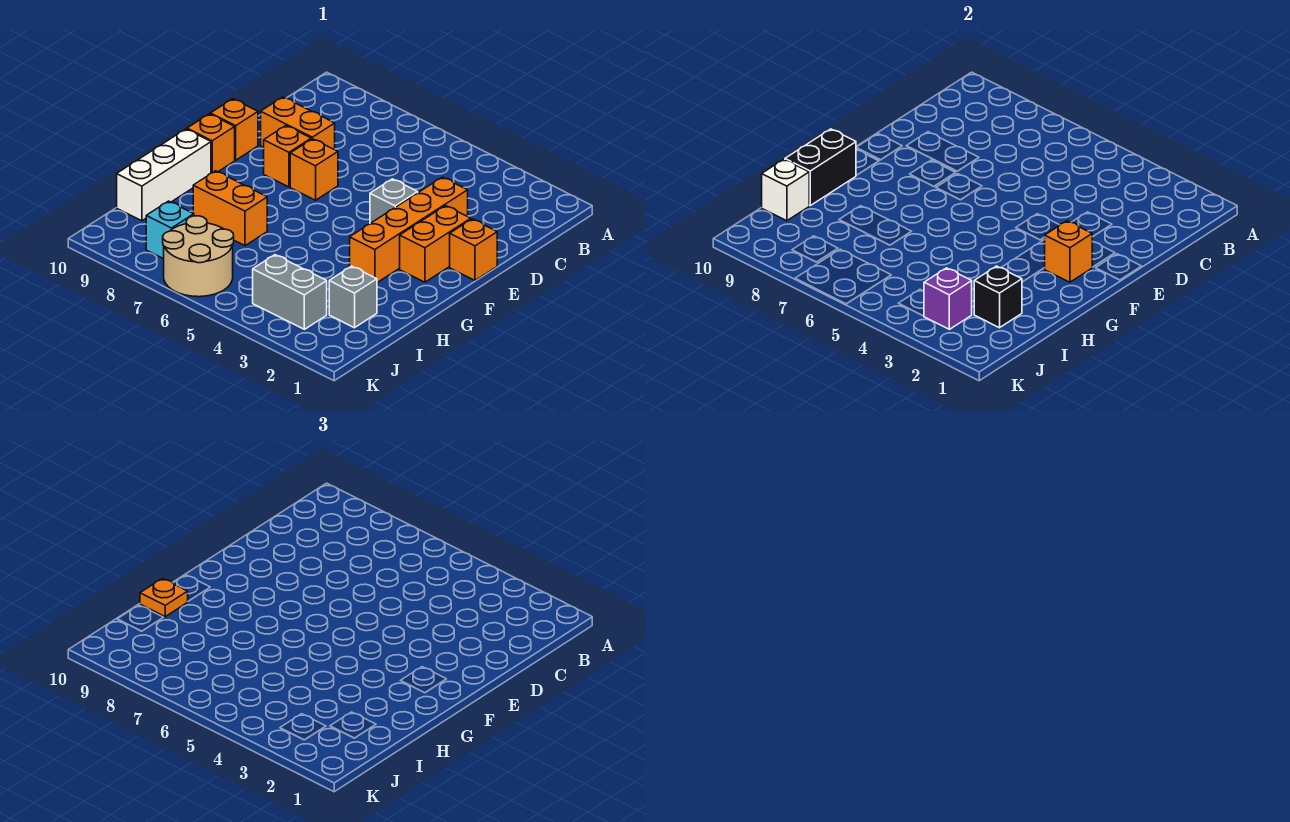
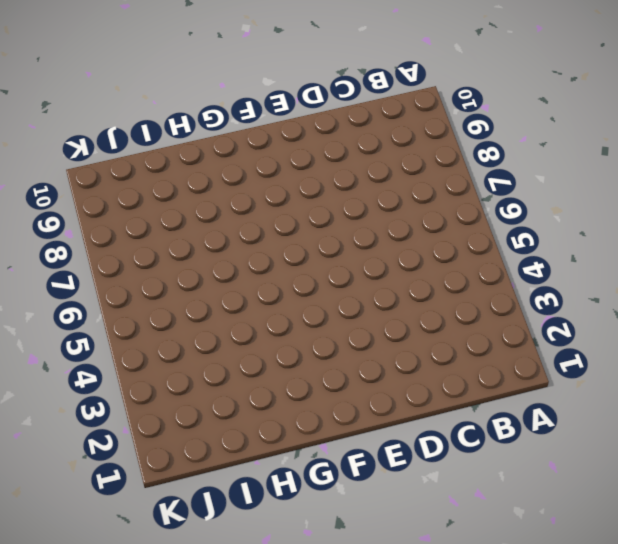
none -> orange 1x4 brick [350,177,468,283]
none -> orange 1x2 brick [261,97,335,150]
none -> orange 1x1 brick [450,219,497,280]

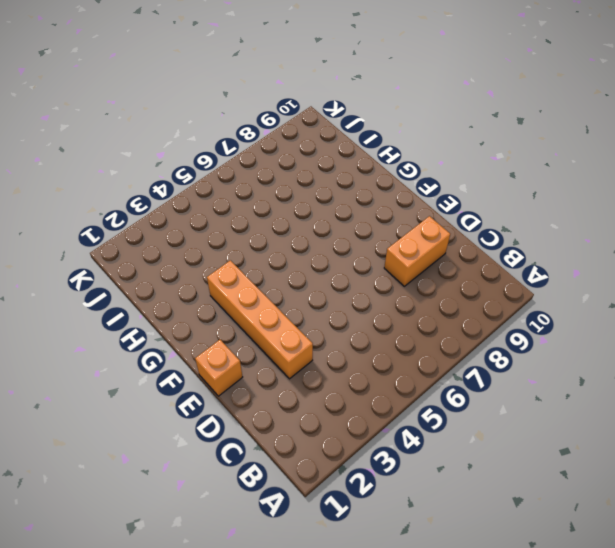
none -> orange 1x2 brick [400,206,471,282]
none -> grey 1x1 brick [370,179,418,223]
none -> orange 1x1 brick [290,139,338,200]

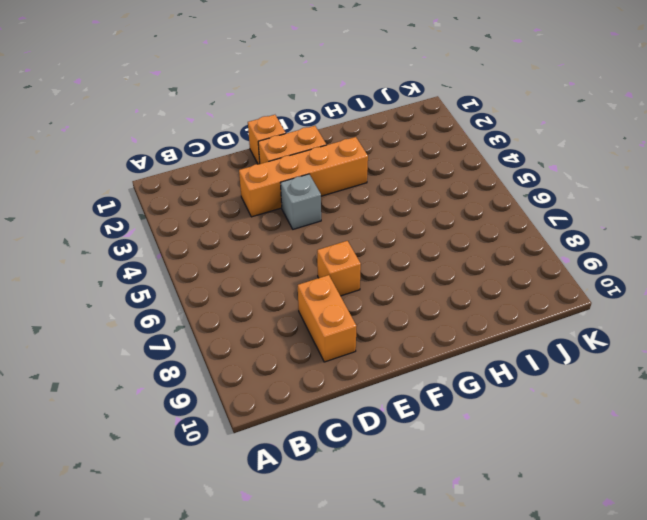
none -> orange 1x1 brick [264,126,311,187]
none -> orange 1x1 brick [210,99,258,160]
none -> orange 1x1 brick [187,114,235,173]

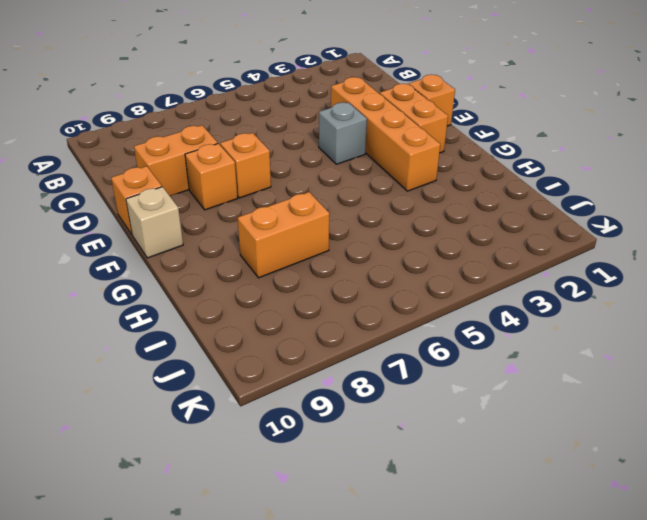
tan 1x1 brick [126,187,183,258] -> orange 1x1 brick [187,114,235,173]
none -> white 1x3 brick [117,129,211,221]
none -> grey 1x1 brick [329,266,377,328]
none -> grey 1x2 brick [253,255,327,329]

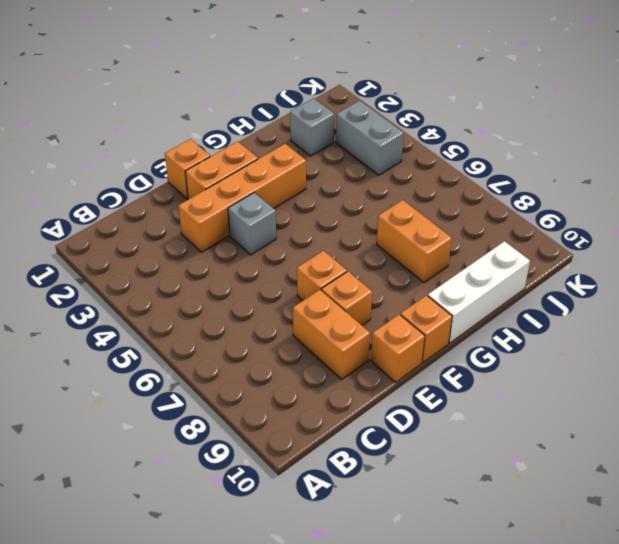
none -> tan 2x2 round brick [163,216,234,297]
none -> cyan 1x1 brick [146,201,194,259]
none -> orange 1x1 brick [1045,221,1092,282]

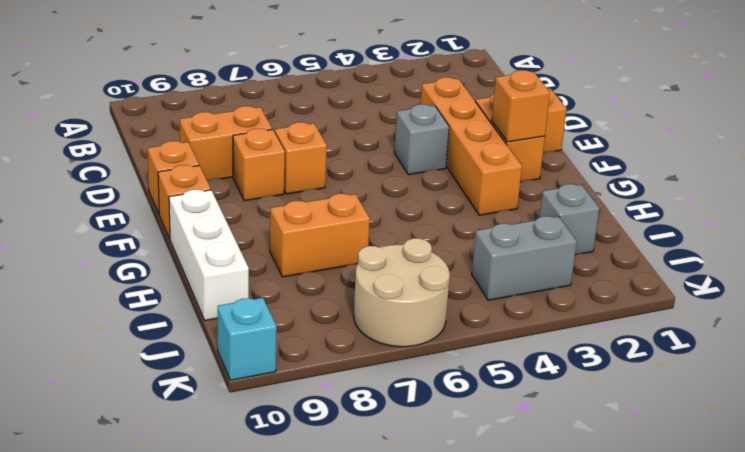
cyan 1x1 brick [218,298,277,380] -> cyan 1x1 brick moved to [146,201,194,259]
none -> black 1x2 brick [785,129,856,205]
none -> black 1x1 brick [974,266,1022,328]
none -> white 1x1 brick [762,159,810,221]

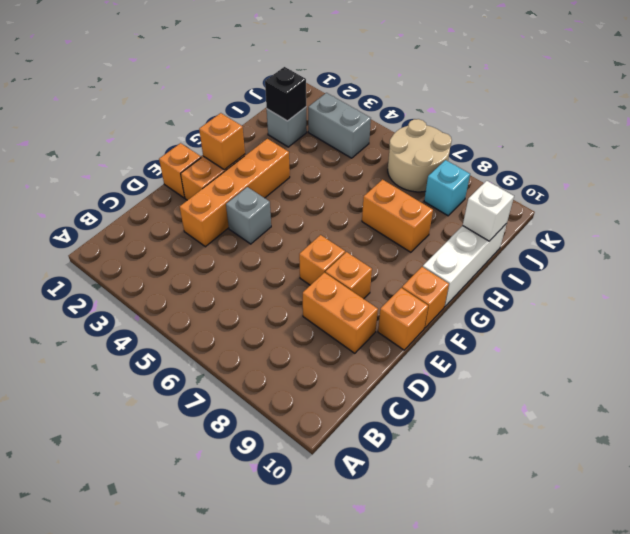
none -> black 1x2 brick [785,129,856,205]
none -> purple 1x1 brick [924,268,972,329]
none -> orange 1x1 plate [140,579,188,616]

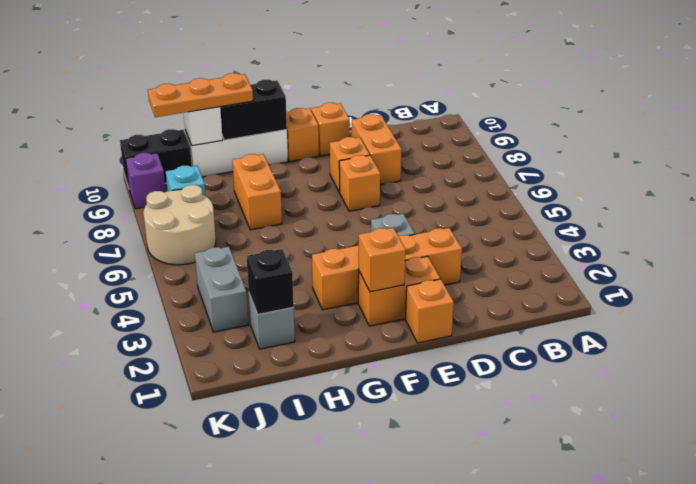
orange 1x3 plate [148,73,253,117] -> orange 1x1 plate [140,579,188,616]
black 1x2 brick [120,129,192,187] -> none
purple 1x1 brick [126,153,166,209] -> purple 1x1 brick moved to [924,268,972,329]

